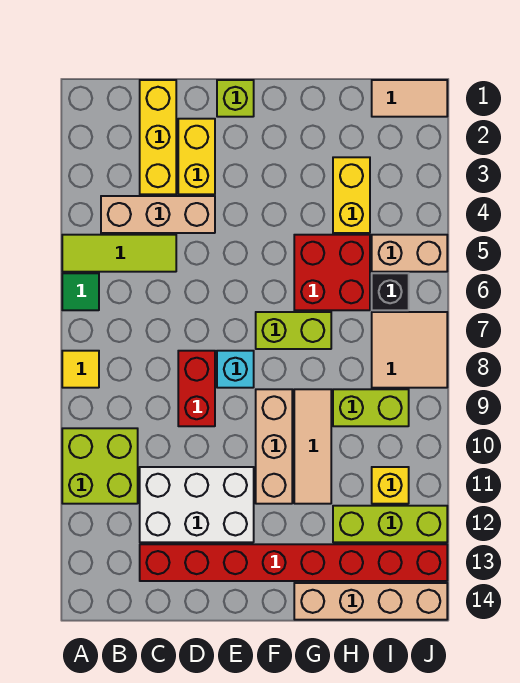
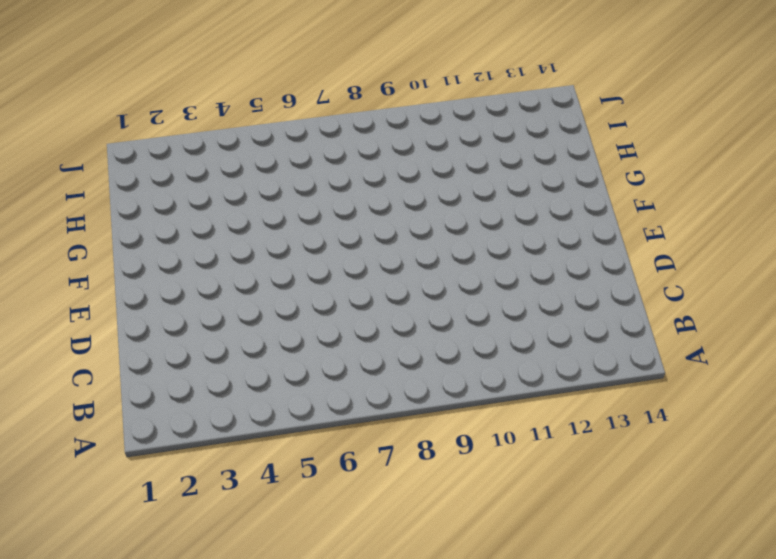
none -> lime 1x3 tile [62,235,176,272]
none -> green 1x1 tile [62,273,99,310]
none -> yellow 1x1 tile [62,351,99,388]

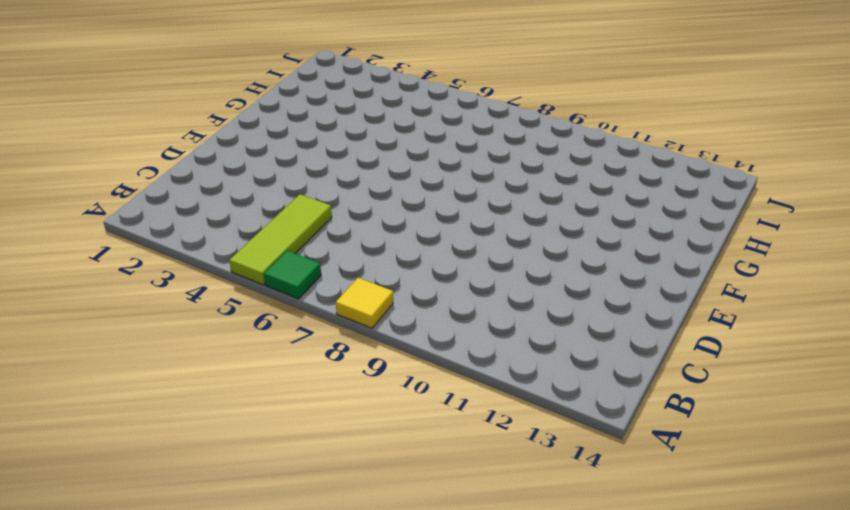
none -> lime 2x2 brick [62,428,138,504]
none -> tan 1x3 brick [101,196,215,233]
none -> yellow 1x3 brick [140,80,176,194]

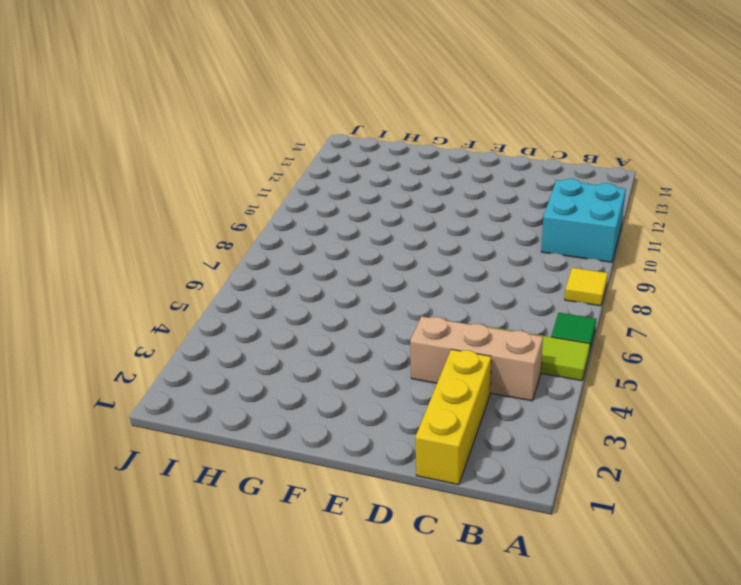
cyan 2x2 brick [541,179,626,262] -> lime 2x2 brick [62,428,138,504]
none -> white 2x3 brick [140,467,254,542]
none -> red 1x8 brick [140,544,447,581]
none -> yellow 1x2 brick [178,119,215,194]

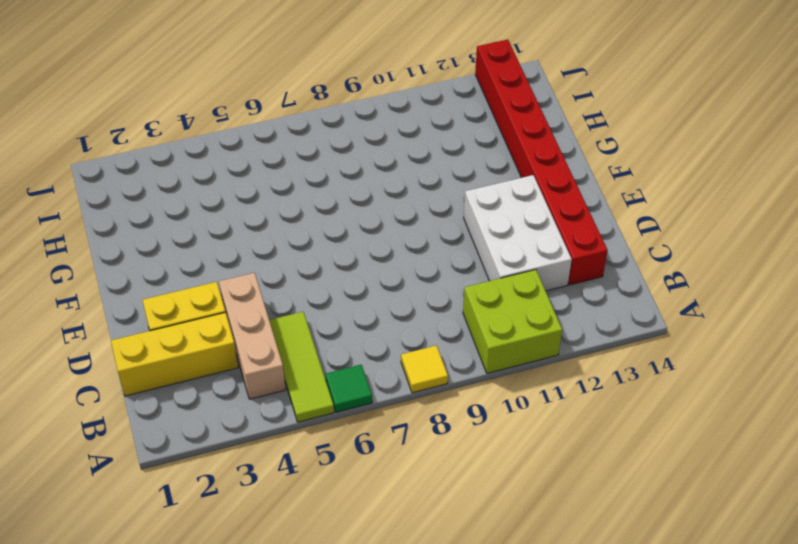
none -> red 1x2 brick [178,351,215,426]
none -> lime 1x1 brick [217,80,254,117]
none -> cyan 1x1 brick [217,351,254,388]

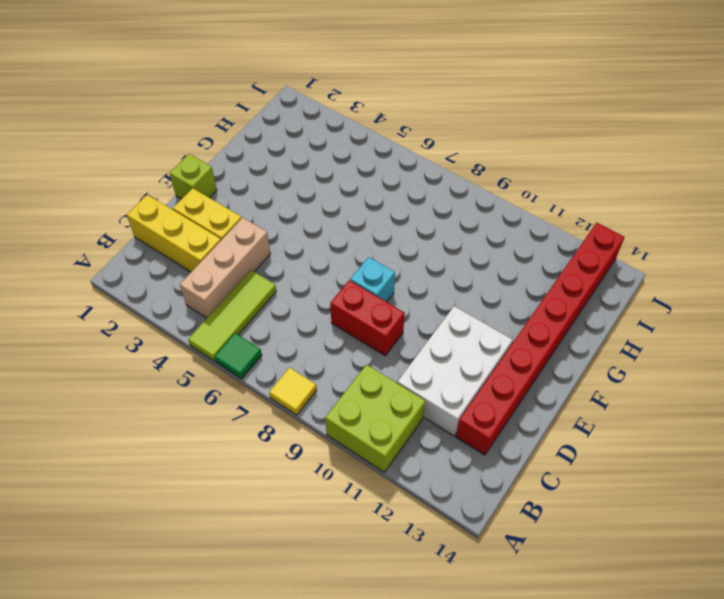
none -> lime 1x2 brick [256,312,331,349]
none -> tan 1x3 brick [256,389,292,504]
none -> red 2x2 brick [294,235,370,310]

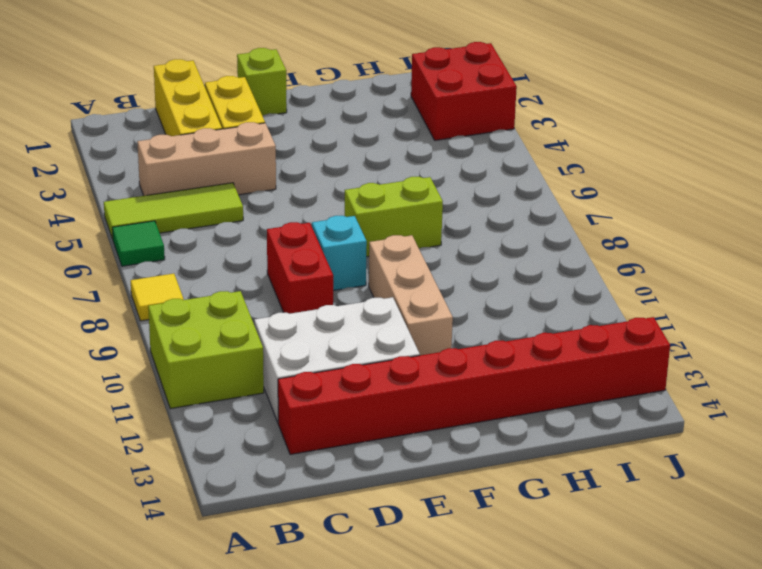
red 2x2 brick [411,42,517,140] -> red 2x2 brick moved to [294,235,370,310]
none -> tan 1x3 tile [294,389,331,504]
none -> tan 1x4 brick [294,583,447,620]
none -> yellow 1x2 brick [333,157,370,233]

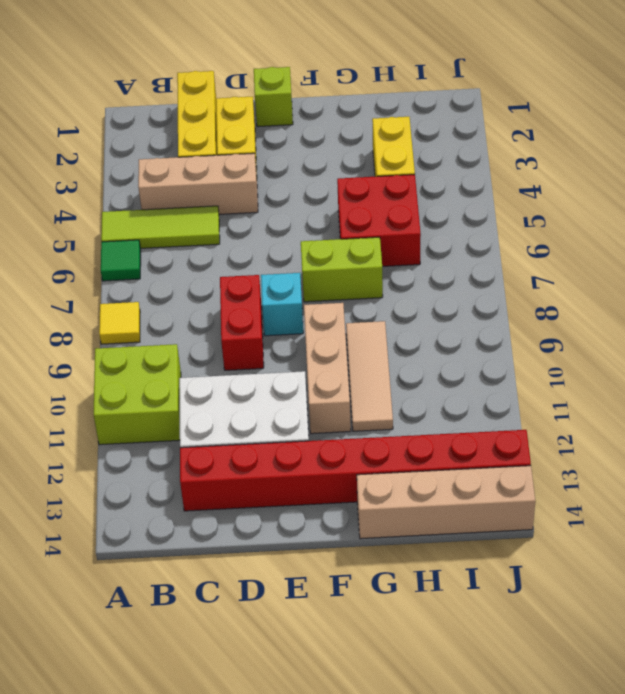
none -> lime 1x2 brick [333,389,409,426]
none -> lime 1x3 brick [333,506,447,542]
none -> tan 1x2 tile [372,80,447,117]

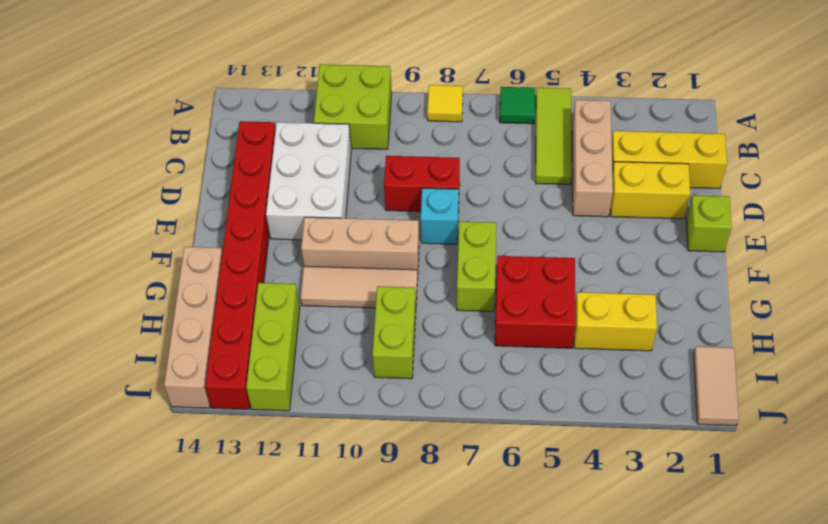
none -> tan 1x2 brick [372,235,447,272]
none -> black 1x1 brick [372,273,409,310]
none -> tan 2x2 tile [372,312,447,388]

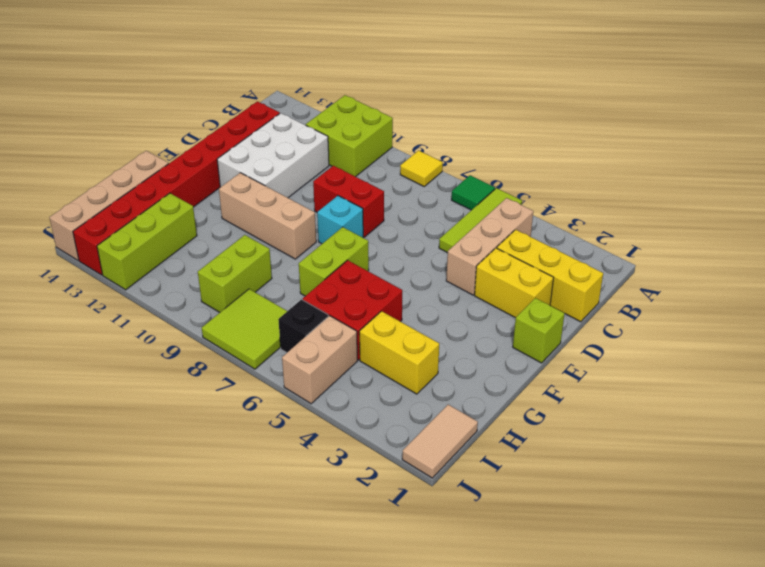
lime 2x2 tile [202,289,287,369] -> tan 2x2 tile [372,312,447,388]
none -> tan 1x3 tile [294,389,331,504]
none -> yellow 1x1 brick [372,467,409,504]

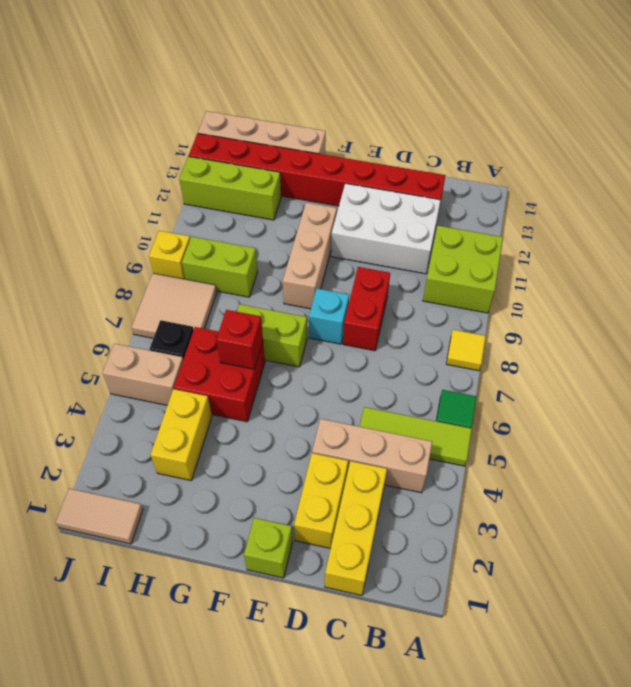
red 1x1 brick [216,310,263,369] -> none
yellow 1x1 brick [149,231,190,279] -> yellow 1x1 brick moved to [372,467,409,504]
none -> tan 1x3 tile [294,389,331,504]

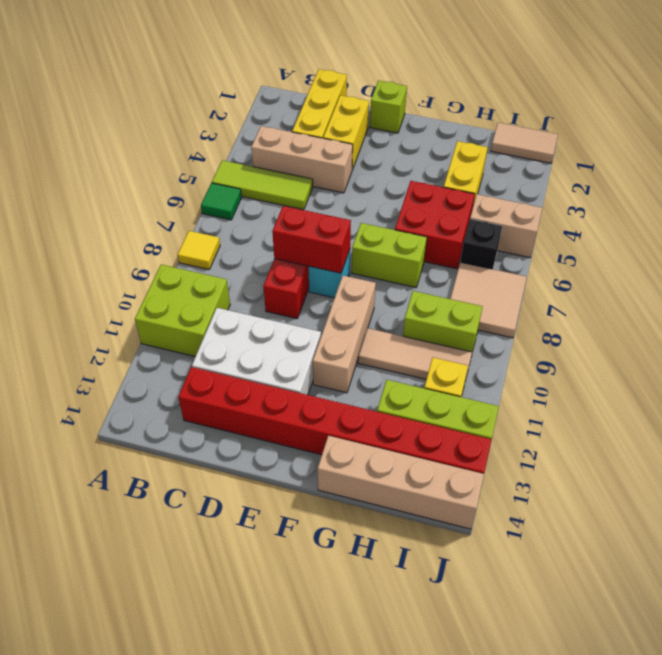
red 1x2 brick [272,206,351,273] -> none
tan 1x3 tile [358,328,472,381] -> tan 1x3 tile turned to [294,389,331,504]

